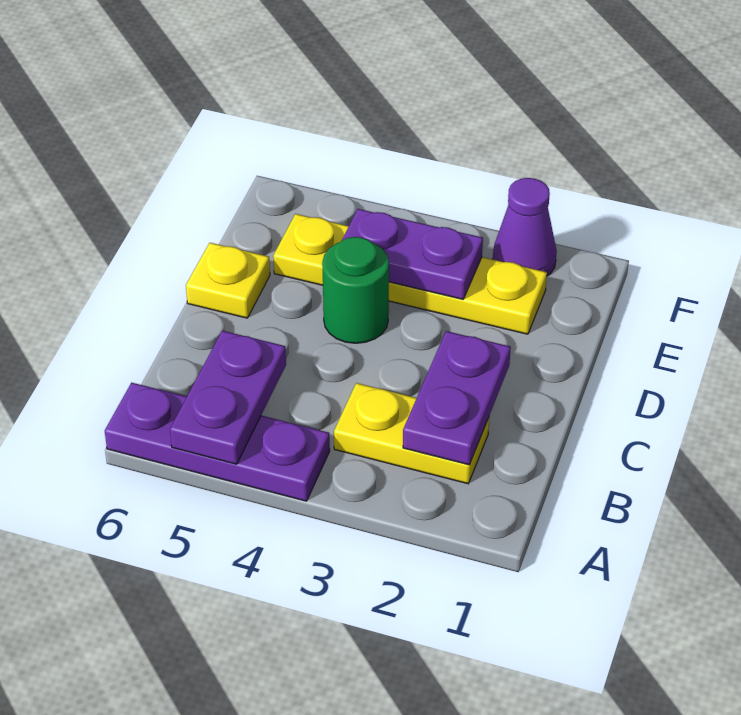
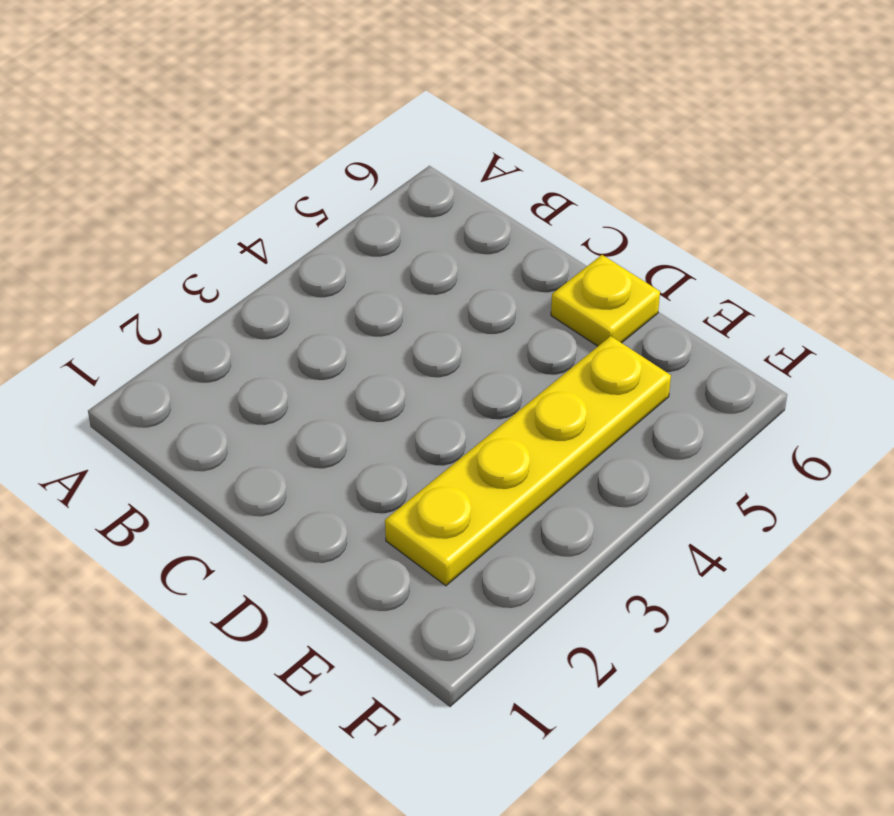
none -> purple 1x3 plate [105,383,330,501]
none -> yellow 1x2 plate [334,383,489,484]

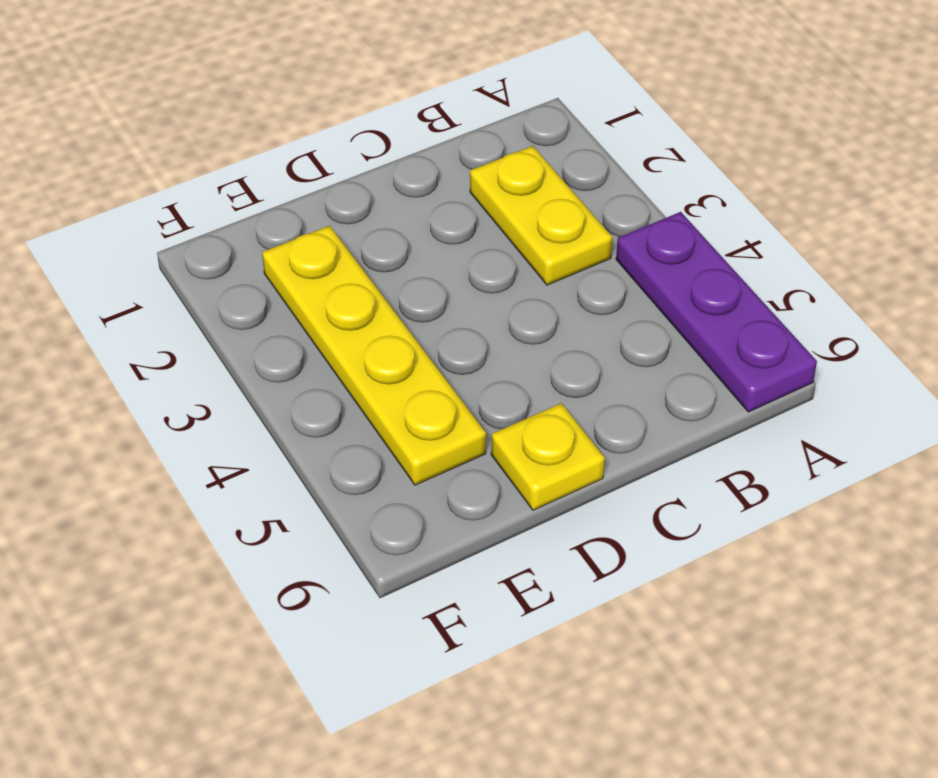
none -> green 1x1 round brick [322,237,389,343]
none -> purple 1x1 cone [493,178,557,276]

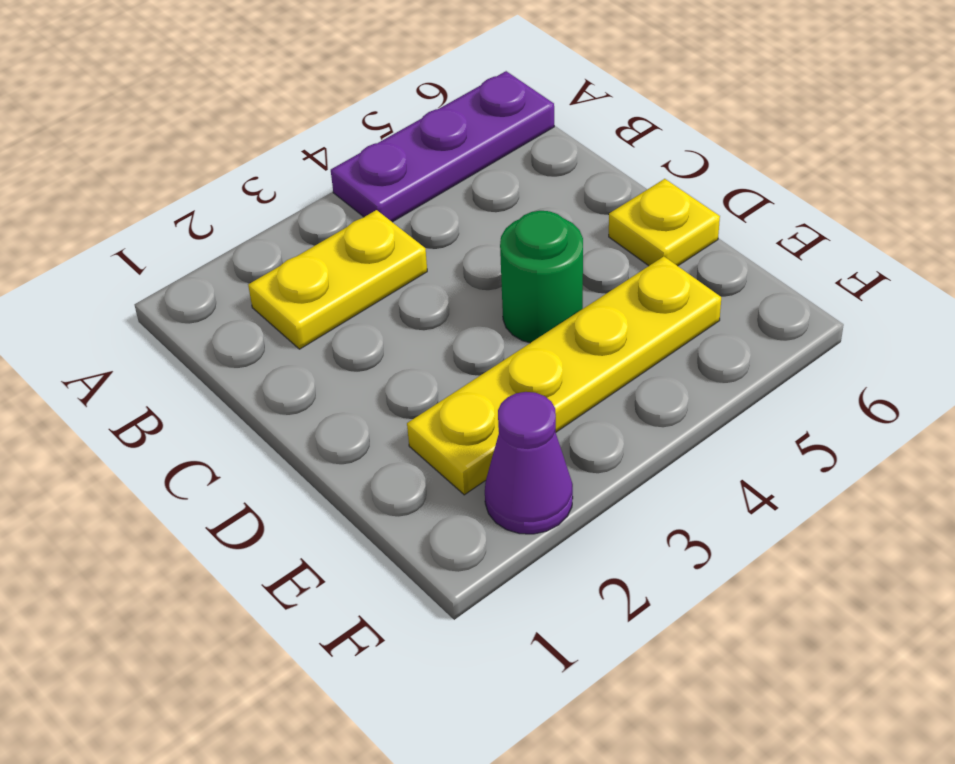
none -> purple 1x2 plate [170,331,286,464]
none -> purple 1x2 plate [403,331,511,465]

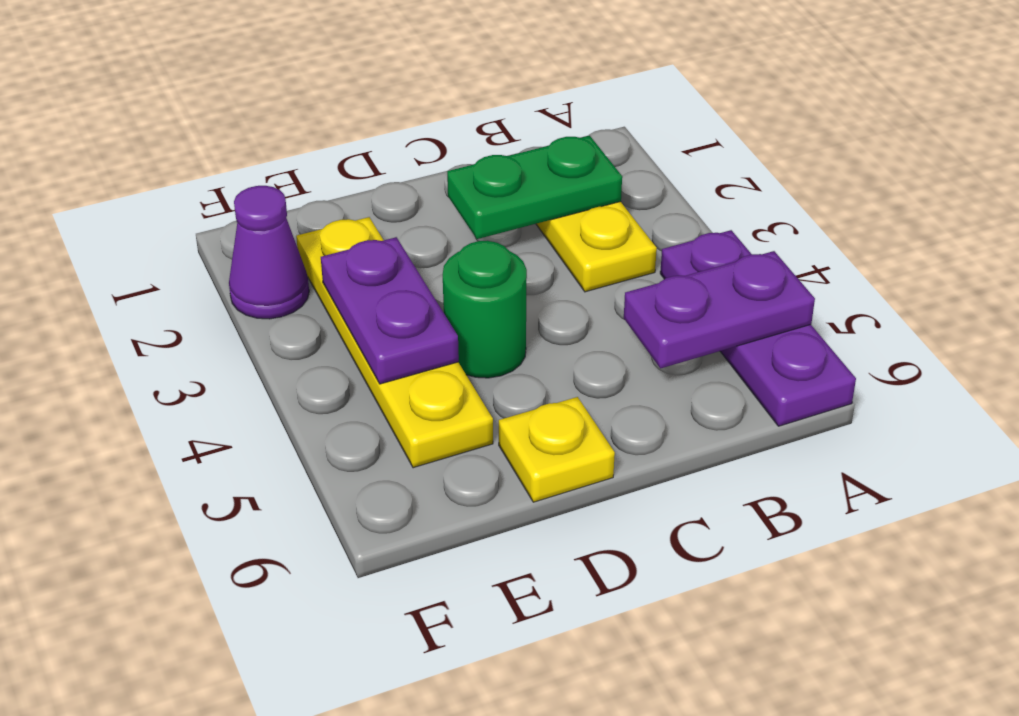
green 1x2 plate [447,136,622,239] -> purple 1x2 plate [403,331,511,465]

